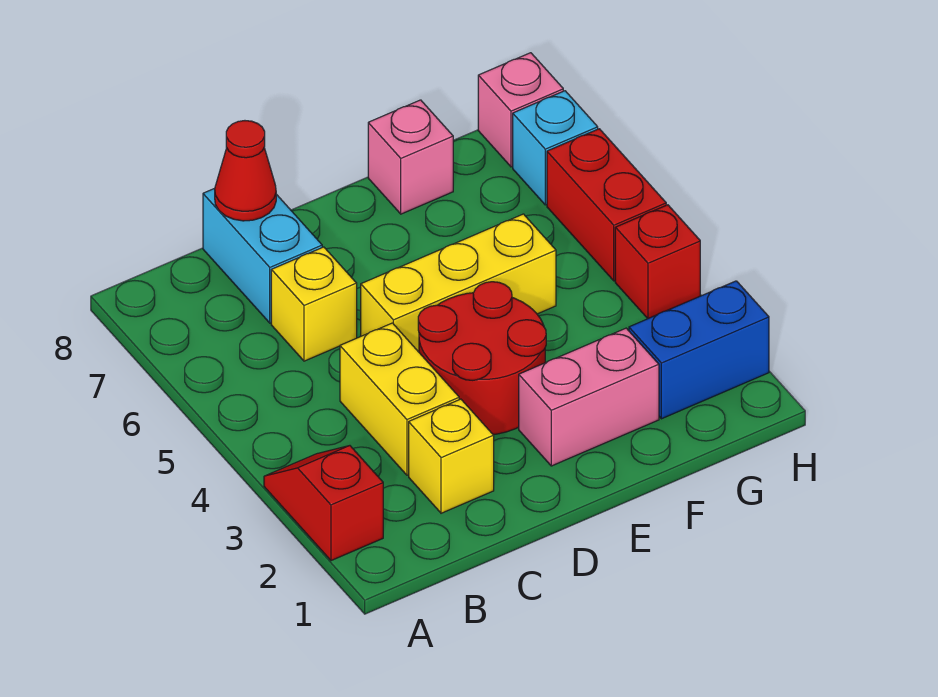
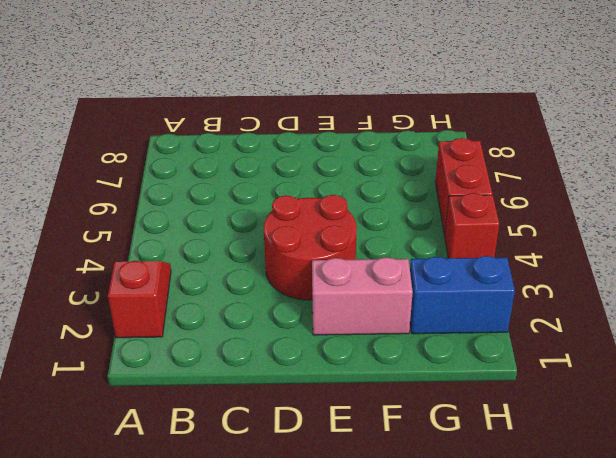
none -> yellow 1x1 brick [409,399,494,513]
none -> yellow 1x2 brick [340,323,459,475]
none -> yellow 1x1 brick [271,247,357,361]

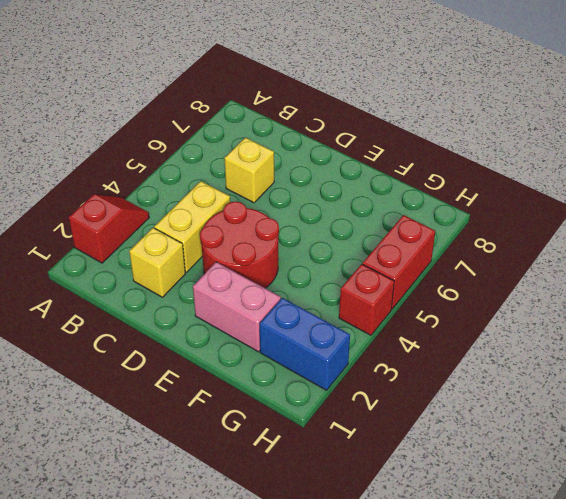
none -> cyan 1x2 brick [203,188,322,323]
none -> yellow 1x3 brick [361,214,556,352]
none -> pink 1x1 brick [368,100,453,214]

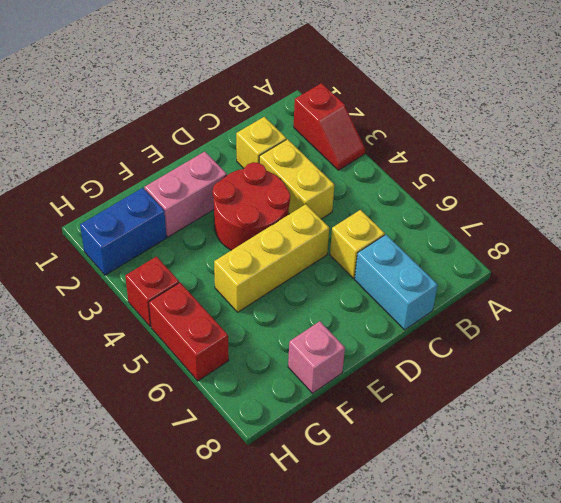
none -> cyan 1x1 brick [513,91,598,205]
none -> pink 1x1 brick [478,53,563,167]
none -> red 1x1 cone [215,121,276,221]

